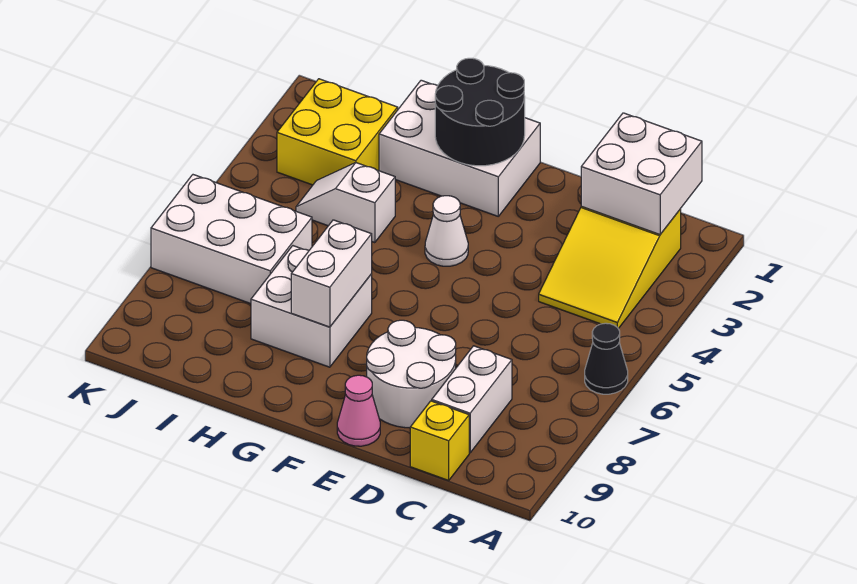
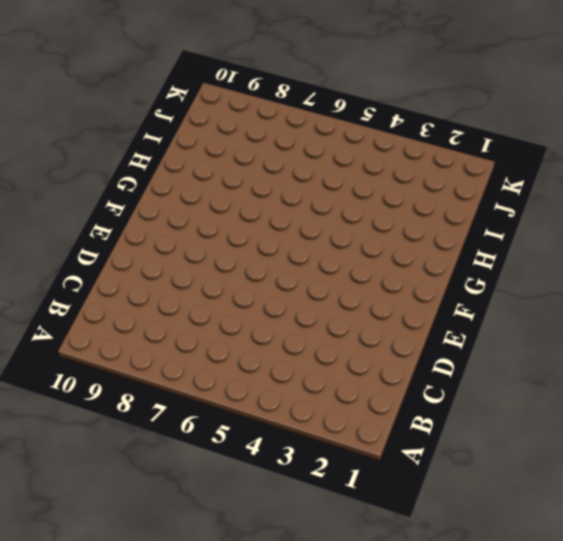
none -> black 1x1 cone [585,323,628,394]
none -> yellow 2x3 slope [539,206,681,329]
none -> white 1x2 brick [432,346,512,453]

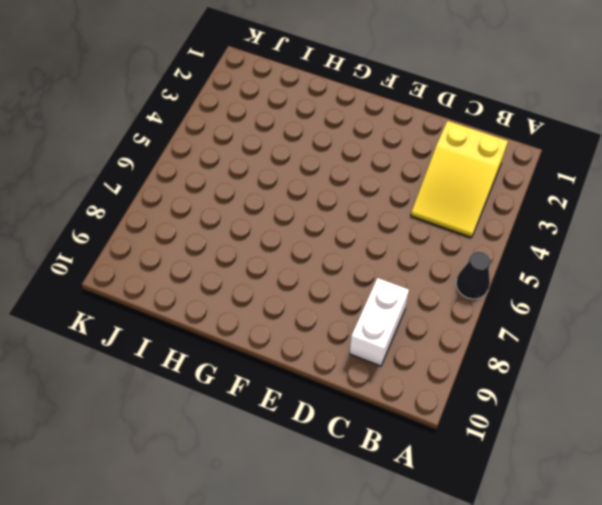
none -> yellow 1x1 brick [410,401,469,480]
none -> white 2x2 round brick [367,320,456,428]
none -> pink 1x1 cone [337,375,380,446]

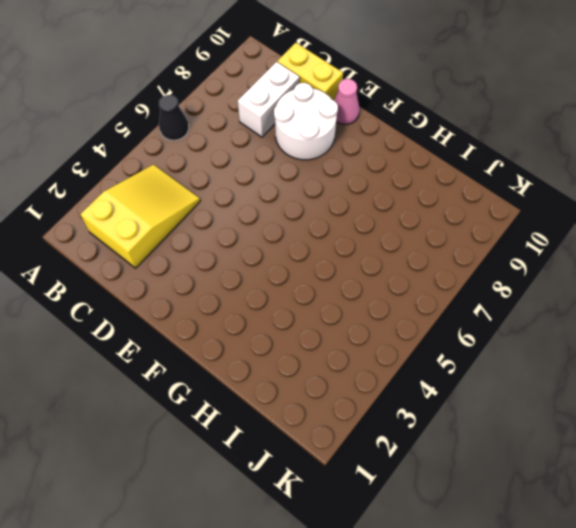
yellow 1x2 brick [278,43,343,100] -> yellow 1x1 brick [410,401,469,480]
none -> white 2x3 brick [379,80,540,216]
none -> white 1x1 cone [425,196,468,266]
none -> white 2x2 brick [251,246,372,367]

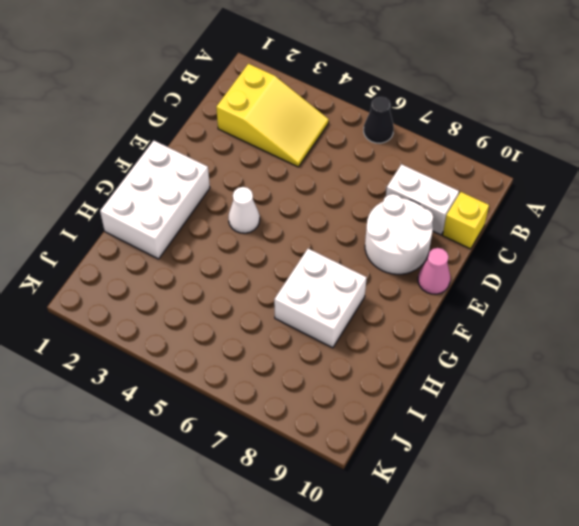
none -> white 1x2 slope [296,163,395,243]
none -> yellow 2x2 brick [277,79,398,185]
none -> white 2x3 brick [151,175,312,304]

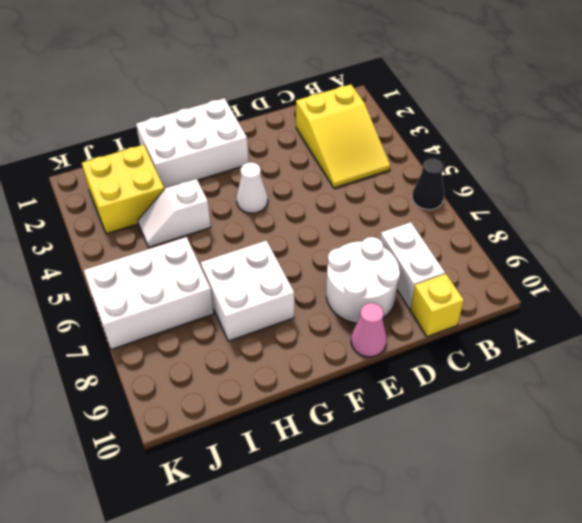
none -> white 2x2 brick [581,113,702,234]
none -> black 2x2 round brick [435,58,525,166]
none -> white 1x2 brick [291,220,372,327]

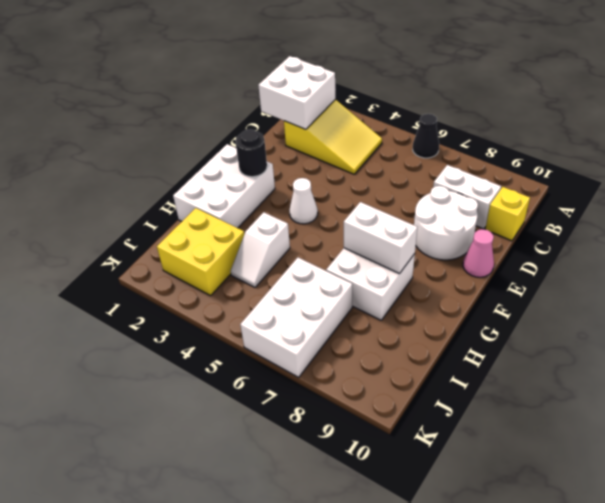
black 1x1 round brick [235,129,267,177] -> black 2x2 round brick [435,58,525,166]

